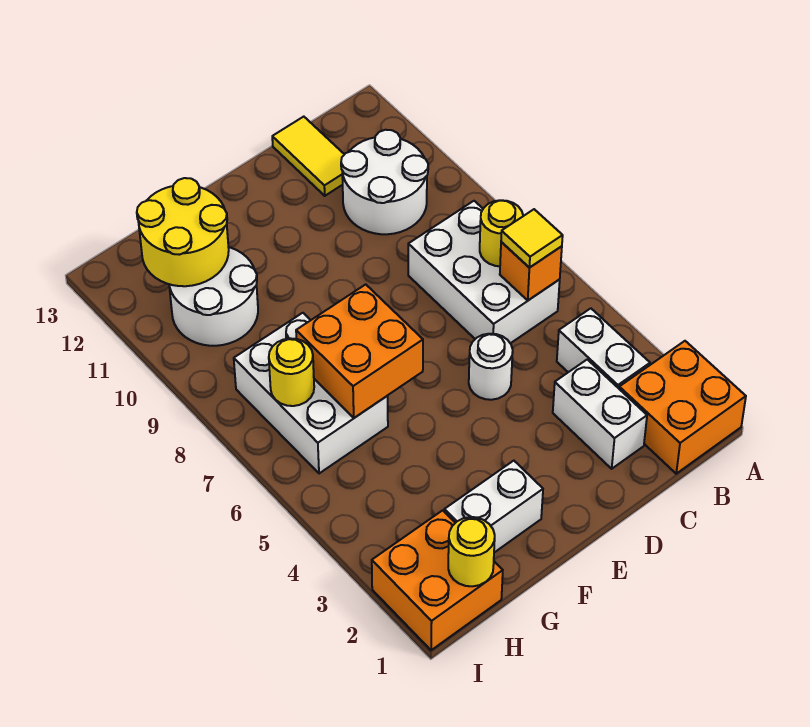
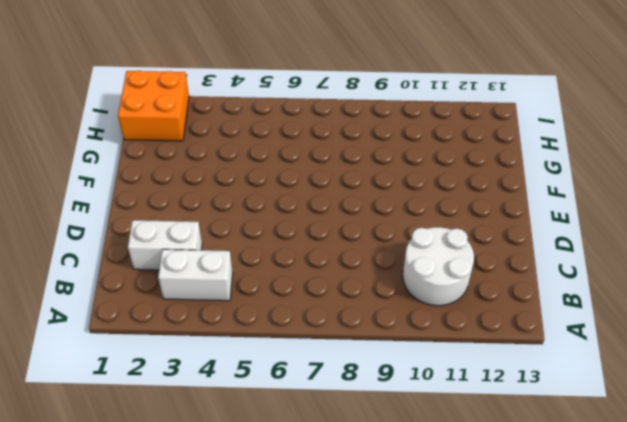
none -> orange 2x2 brick [619,341,746,474]
none -> white 2x3 brick [408,201,560,343]
none -> yellow 1x2 tile [272,117,345,196]

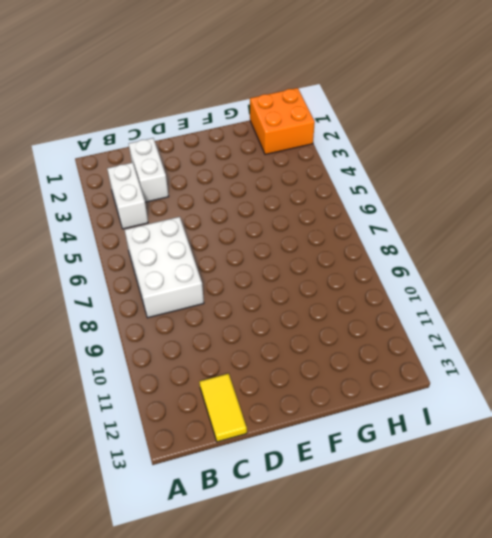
none -> orange 2x2 brick [619,341,746,474]
none -> white 2x2 round brick [341,130,428,234]
none -> white 1x1 round brick [469,334,513,400]

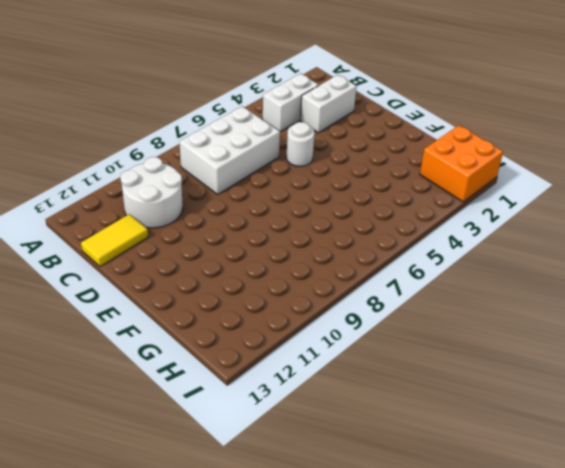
none -> orange 2x2 brick [619,341,746,474]
none -> white 1x2 brick [444,461,543,552]
none -> white 2x3 brick [234,313,388,473]

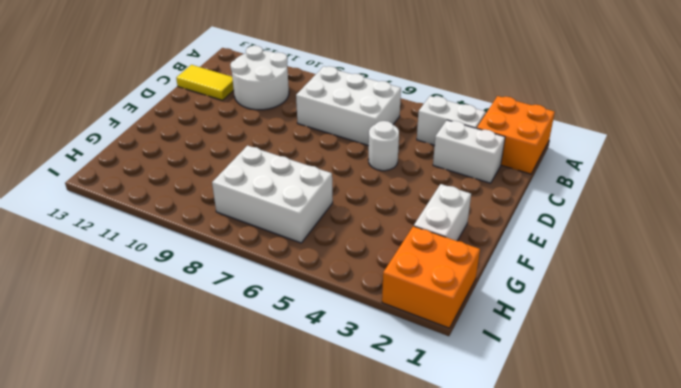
none -> white 2x2 round brick [169,247,258,346]
none -> orange 1x1 brick [500,242,562,300]
none -> yellow 1x1 round brick [480,200,523,266]

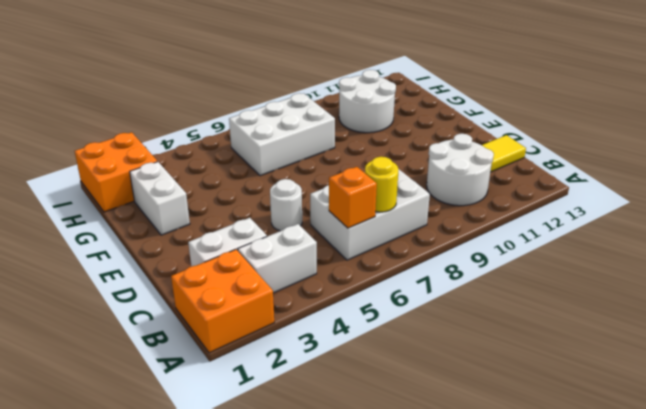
none -> orange 2x2 brick [296,284,423,418]
none -> yellow 2x2 round brick [137,178,229,286]
none -> yellow 1x1 round brick [448,517,495,586]

